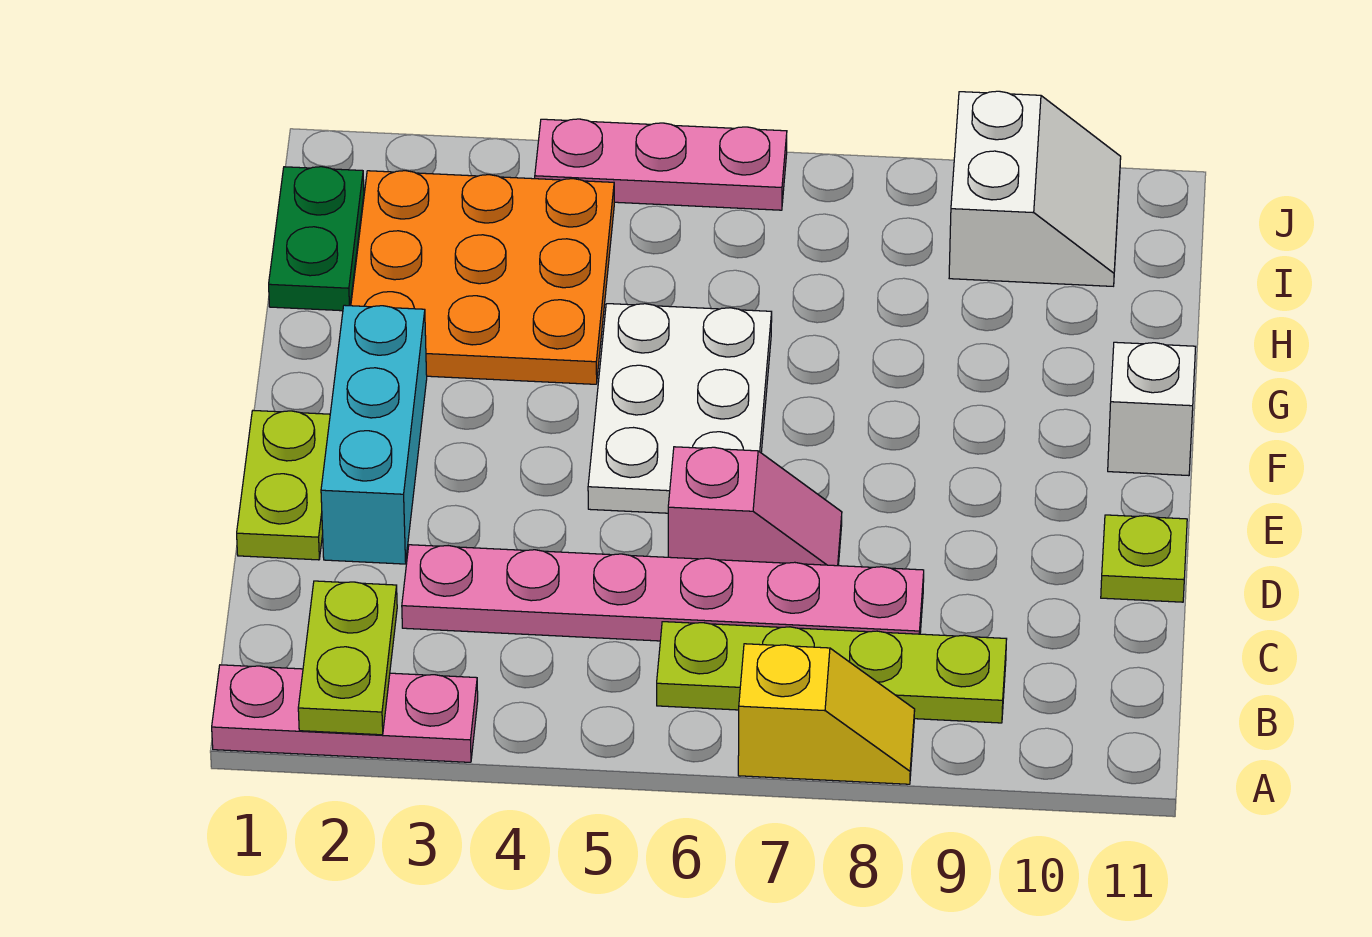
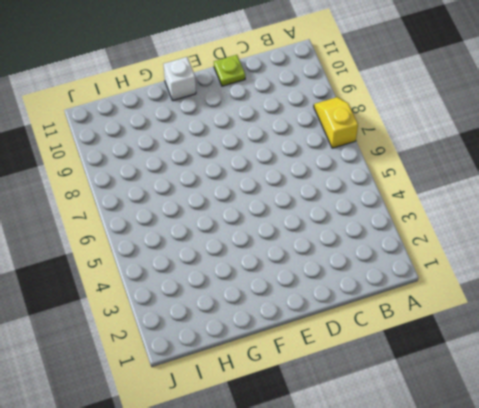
none -> pink 1x3 plate [212,665,478,762]
none -> lime 1x4 plate [657,622,1007,723]
none -> pink 1x6 plate [402,545,924,641]

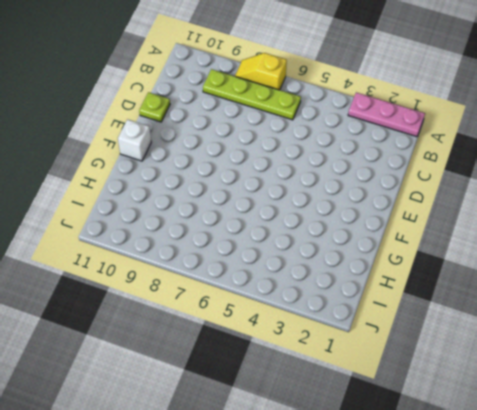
none -> pink 1x6 plate [402,545,924,641]
none -> lime 1x2 plate [237,410,330,560]
none -> cyan 1x3 brick [321,305,427,564]

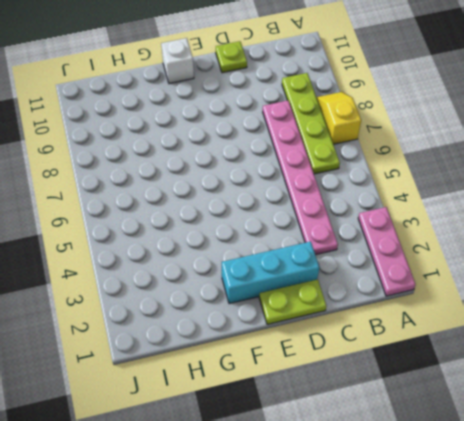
none -> pink 1x2 slope [668,447,842,566]
none -> white 2x3 plate [588,304,772,513]
none -> orange 3x3 plate [351,171,614,384]

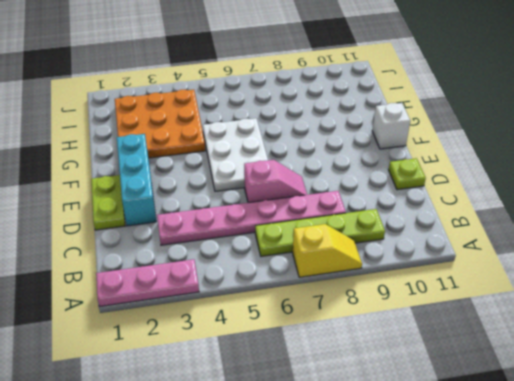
none -> green 1x2 plate [269,167,364,311]
none -> white 2x2 slope [949,91,1121,286]
none -> pink 1x3 plate [535,119,787,210]

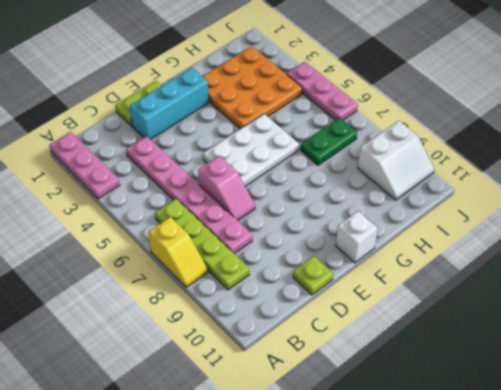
green 1x2 plate [301,118,357,165] -> green 1x2 plate moved to [269,167,364,311]
none -> lime 1x2 plate [298,581,397,735]

